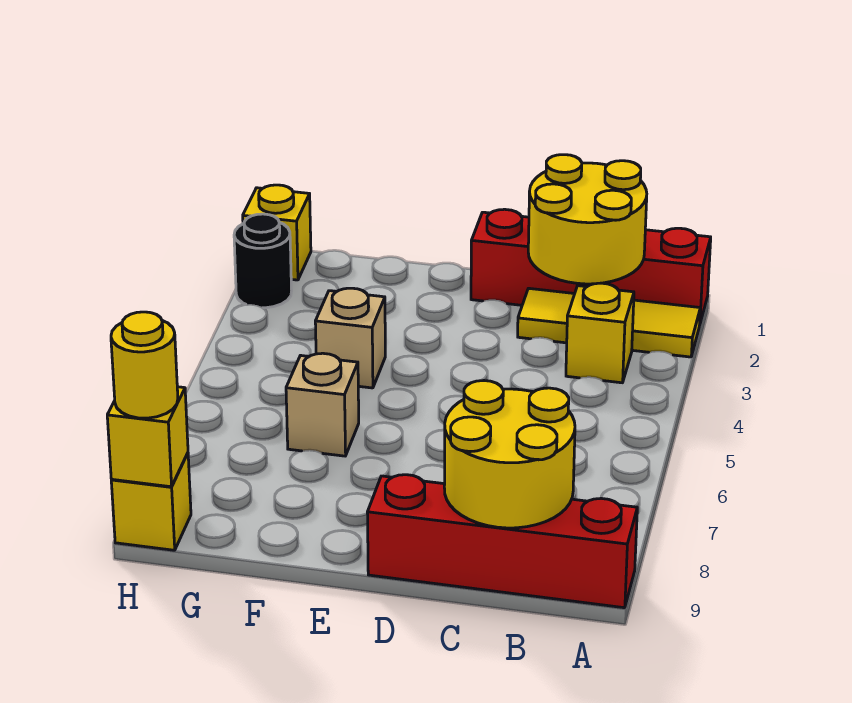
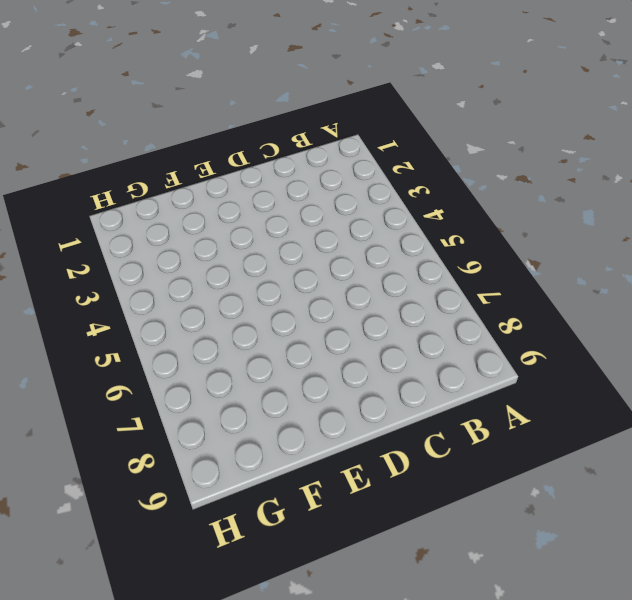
none -> red 1x4 brick [471,209,711,323]
none -> yellow 1x3 tile [518,288,700,357]
none -> red 1x4 brick [367,475,637,608]

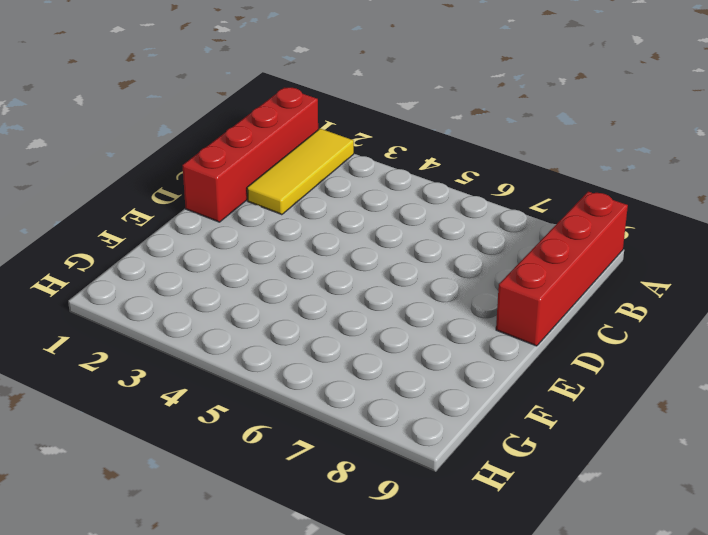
none -> yellow 1x1 brick [566,283,634,383]
none -> tan 1x1 brick [315,288,385,388]
none -> tan 1x1 brick [286,353,359,456]

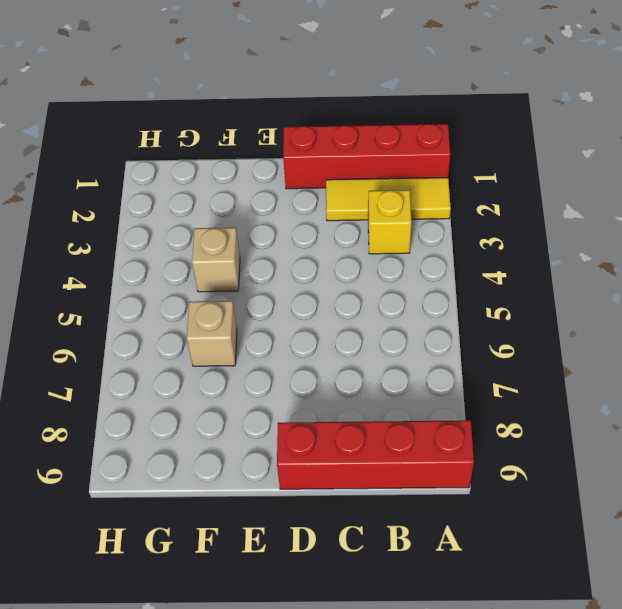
none -> yellow 1x1 brick [243,185,311,280]
none -> black 1x1 round brick [234,214,292,308]
none -> yellow 1x1 brick [111,453,191,550]

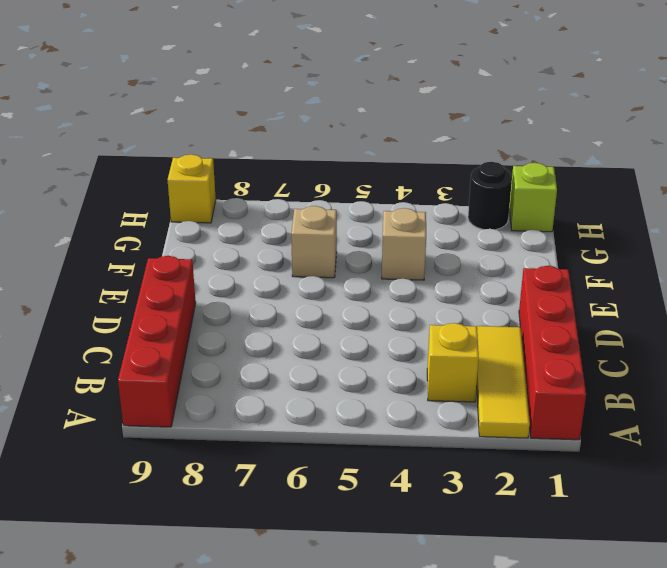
lime 1x1 brick [509,163,557,232] -> yellow 1x1 brick [243,185,311,280]
none -> yellow 2x2 round brick [528,155,647,284]
none -> yellow 2x2 round brick [444,381,575,528]
none -> yellow 1x1 brick [107,387,188,487]

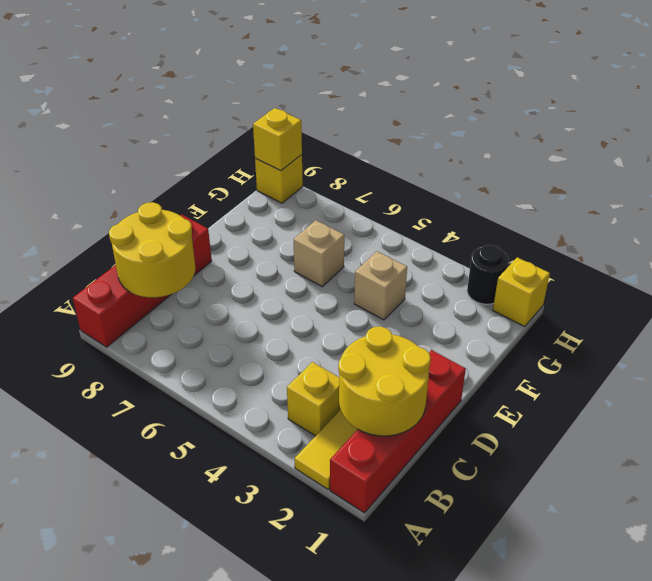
none -> yellow 1x1 round brick [111,312,178,418]

